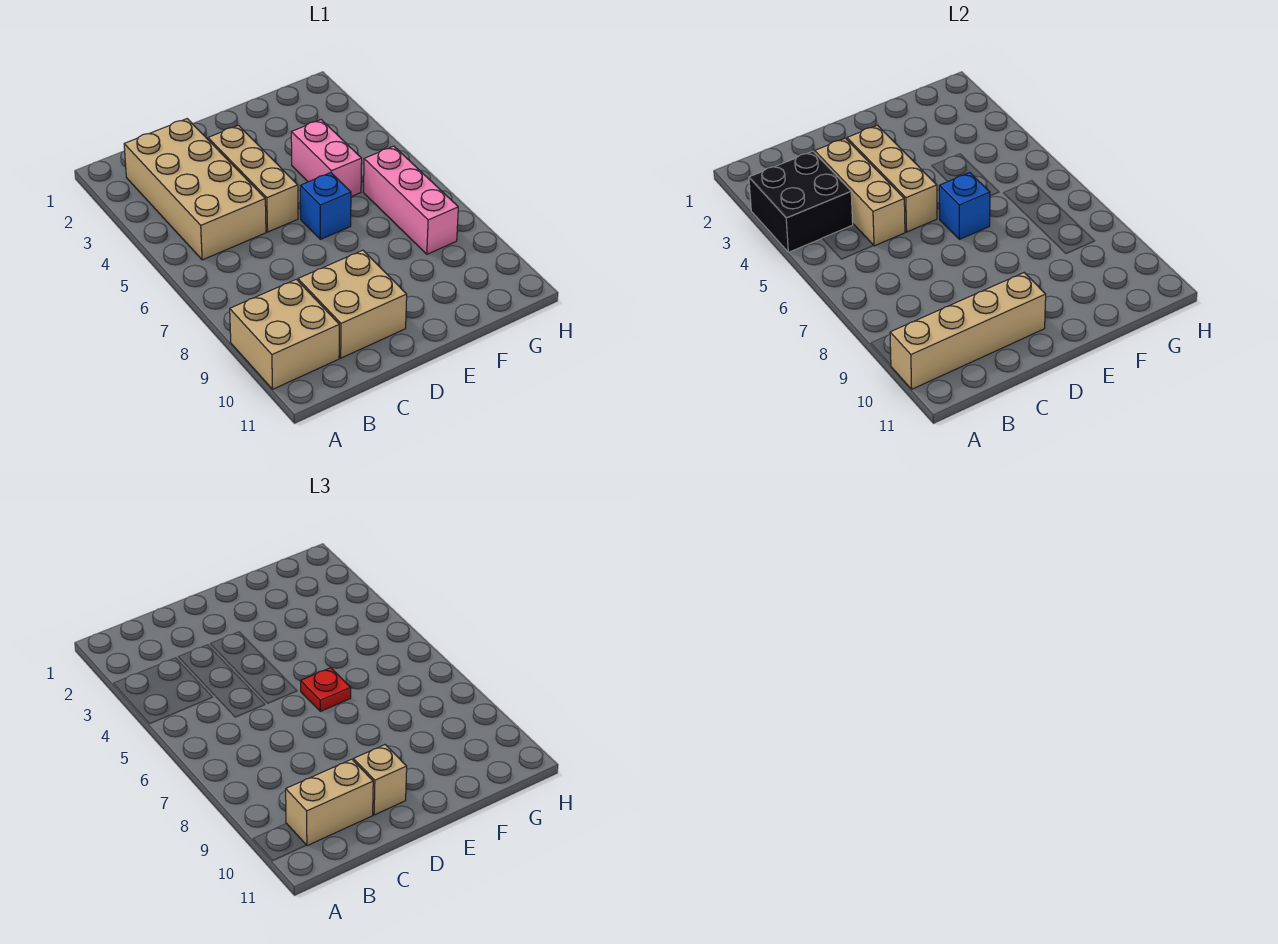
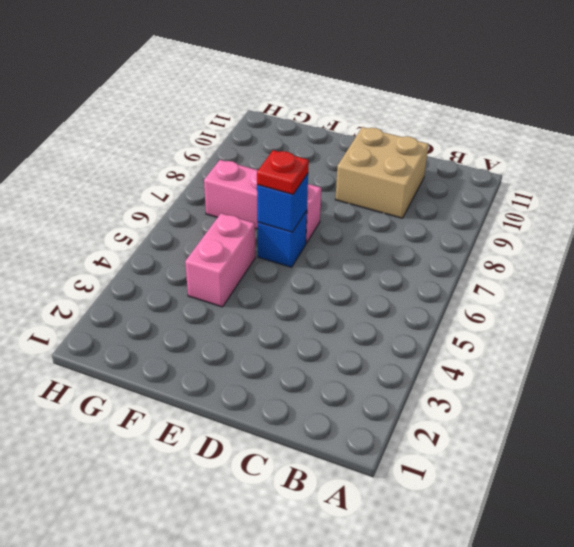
pink 1x3 brick [204,160,321,243] -> pink 1x3 brick turned to [364,146,458,254]
none -> tan 2x2 brick [230,279,339,389]
none -> tan 2x4 brick [124,119,266,260]
none -> tan 1x3 brick [208,125,298,232]

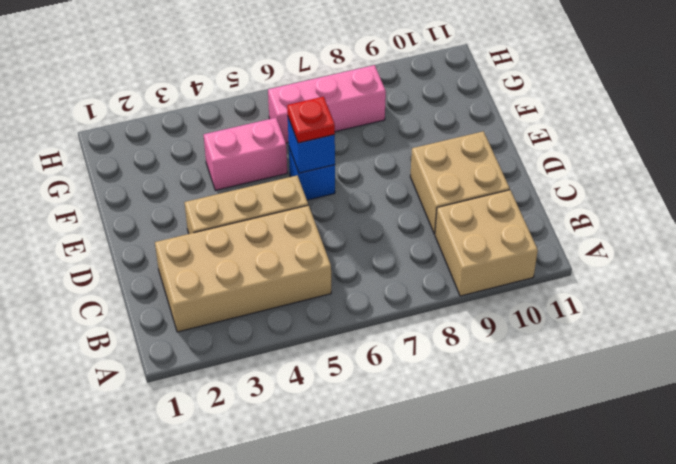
none -> black 2x2 brick [749,151,853,252]
none -> tan 1x4 brick [890,273,1046,389]
none -> tan 1x3 brick [815,138,905,246]

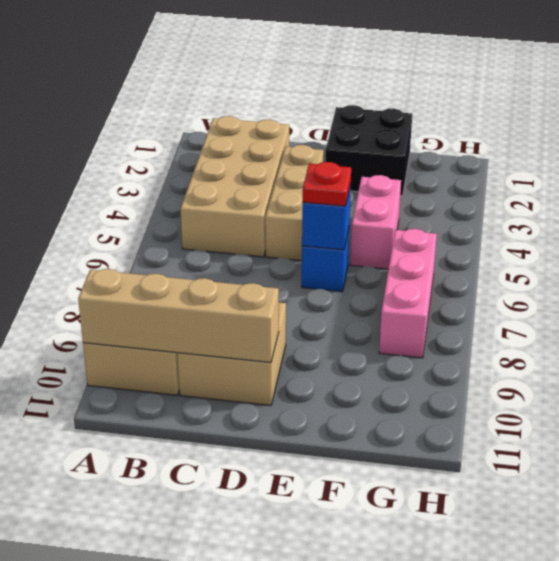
black 2x2 brick [326,105,412,196] -> black 2x2 brick moved to [749,151,853,252]
none -> tan 1x3 brick [815,138,905,246]
none -> tan 1x3 brick [847,125,937,232]
none -> tan 1x2 brick [286,759,373,846]

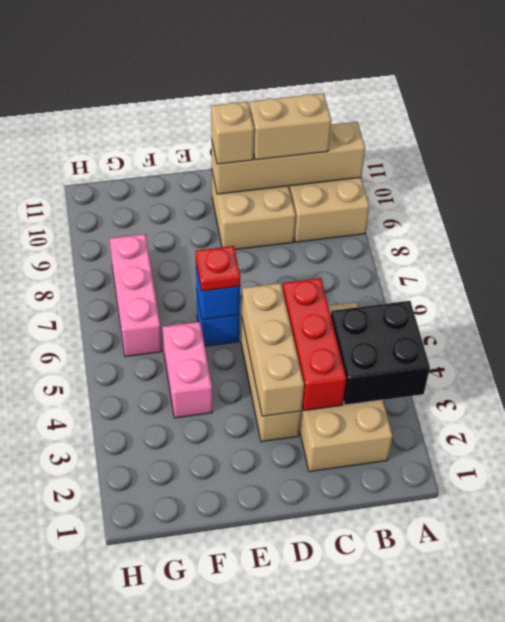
red 1x3 brick [283,278,346,411] -> tan 1x3 brick [815,138,905,246]

